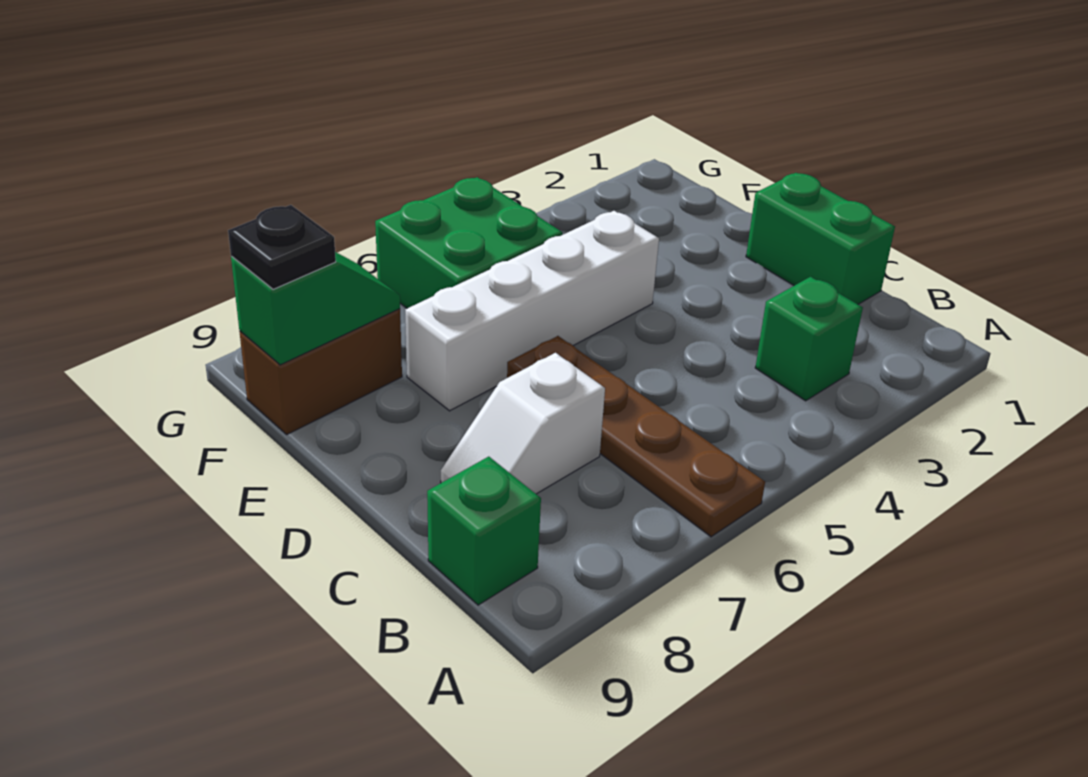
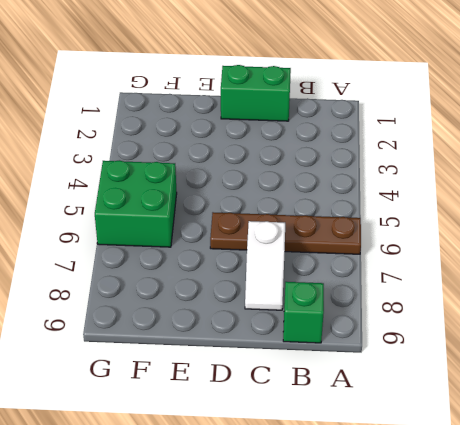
none -> green 1x1 brick [755,277,863,401]
none -> white 1x4 brick [405,211,659,411]

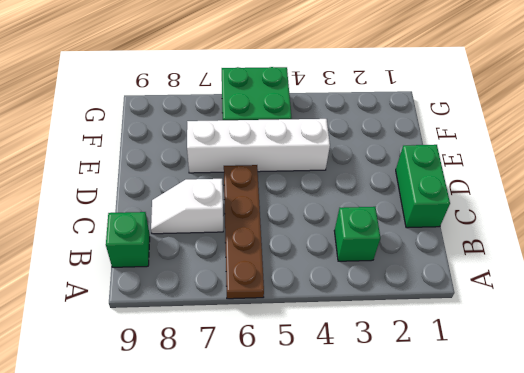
none -> brown 1x2 brick [239,309,402,434]
none -> green 1x2 slope [231,252,400,365]

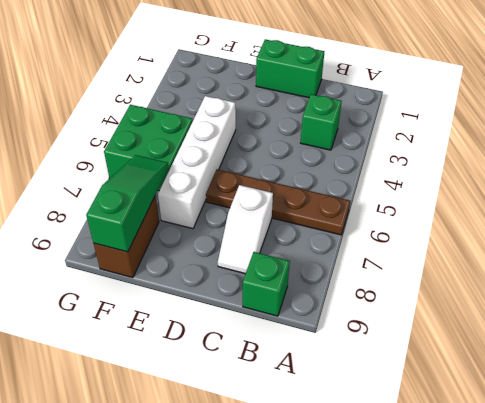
green 1x3 slope [86,155,168,252] -> green 1x2 slope [231,252,400,365]
none -> black 1x1 plate [228,205,336,290]

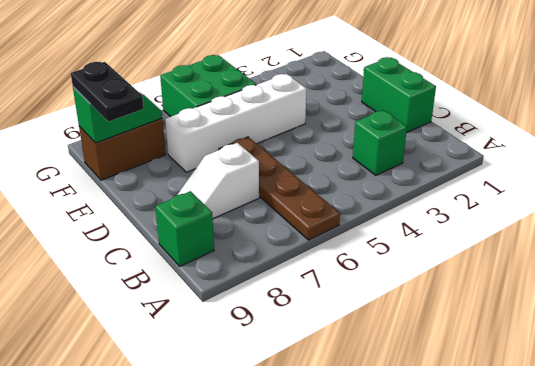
black 1x2 plate [71,62,144,122] -> black 1x1 plate [228,205,336,290]

